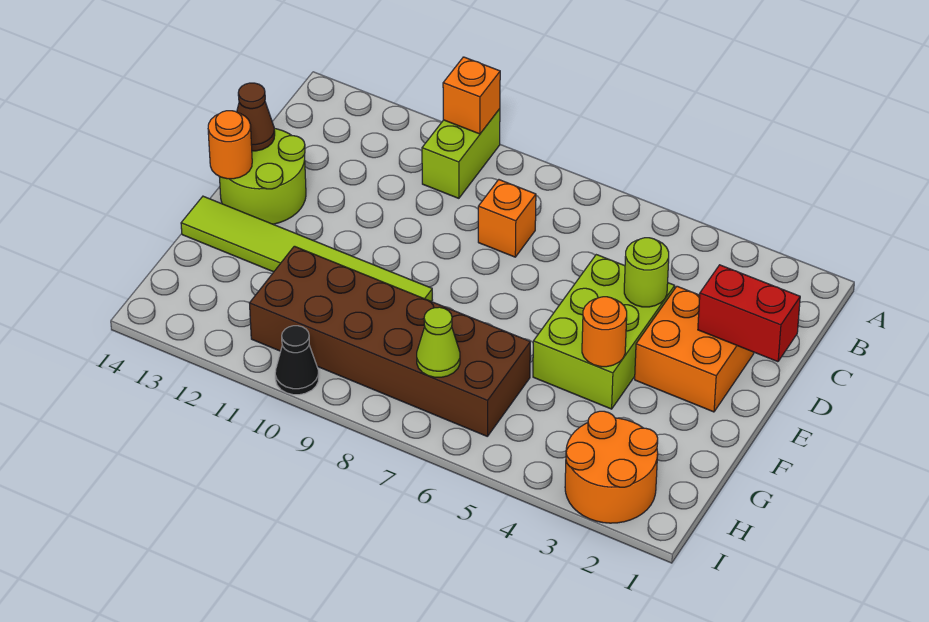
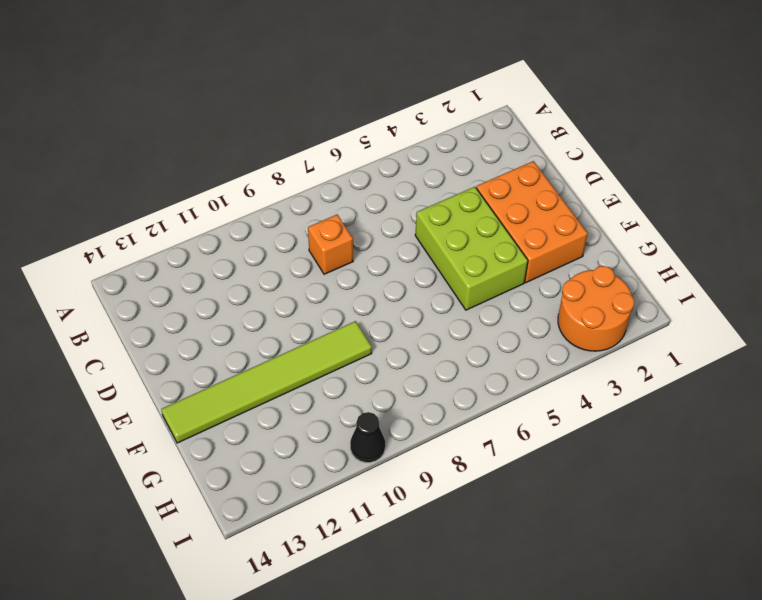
orange 2x3 brick [476,161,588,283] -> orange 2x2 brick [635,286,754,412]
none -> lime 1x2 brick [422,109,500,198]
none -> lime 2x2 round brick [220,128,306,224]
none -> brown 2x6 brick [250,246,530,437]

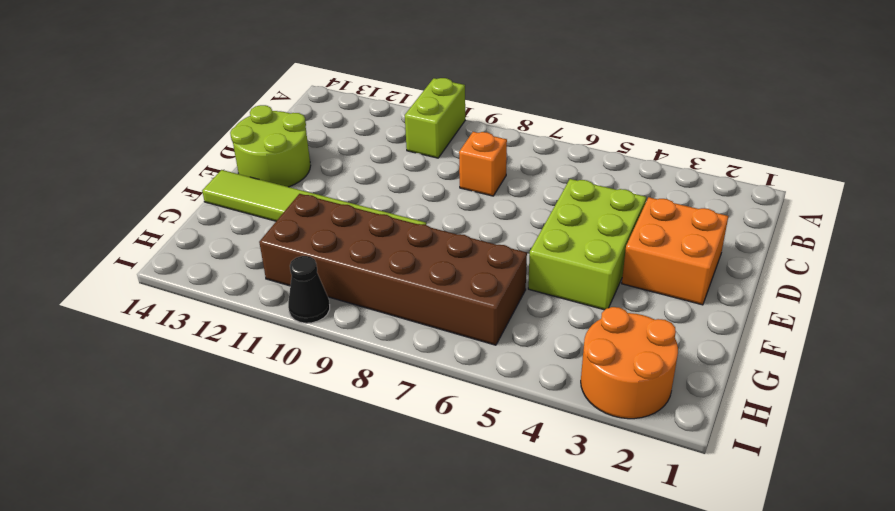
none -> orange 1x1 brick [443,57,500,134]
none -> red 1x2 brick [698,265,800,362]
none -> lime 1x1 round brick [624,238,669,307]

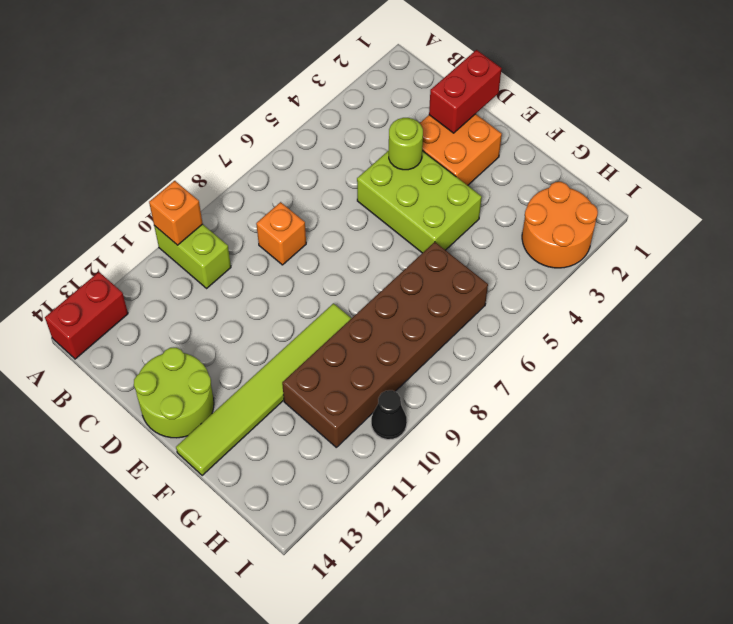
red 1x2 brick [45,272,128,359] -> none
none -> brown 1x1 cone [237,83,275,151]
none -> orange 1x1 round brick [208,111,252,179]
none -> orange 1x1 round brick [582,297,627,367]

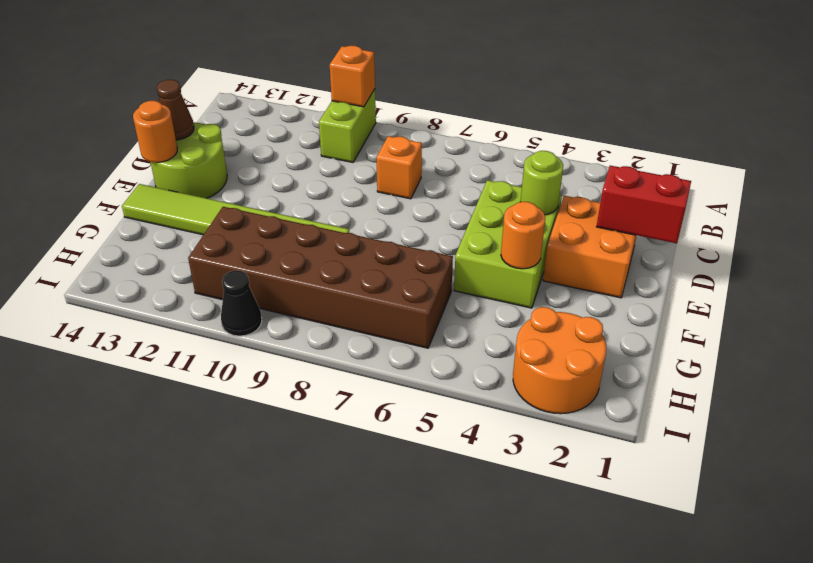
none -> lime 1x1 cone [417,307,460,377]

